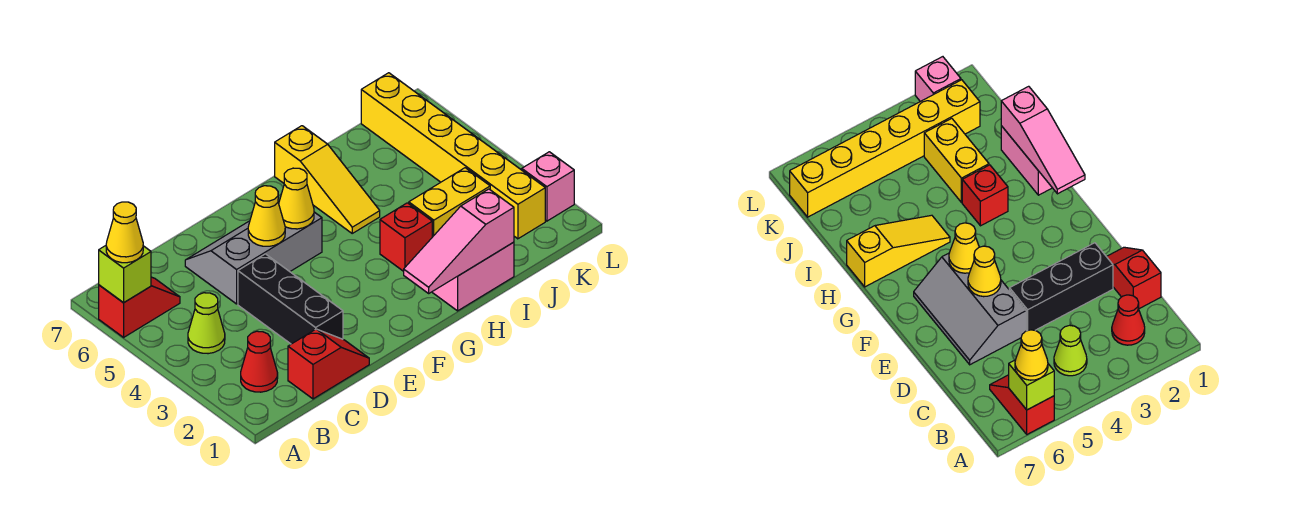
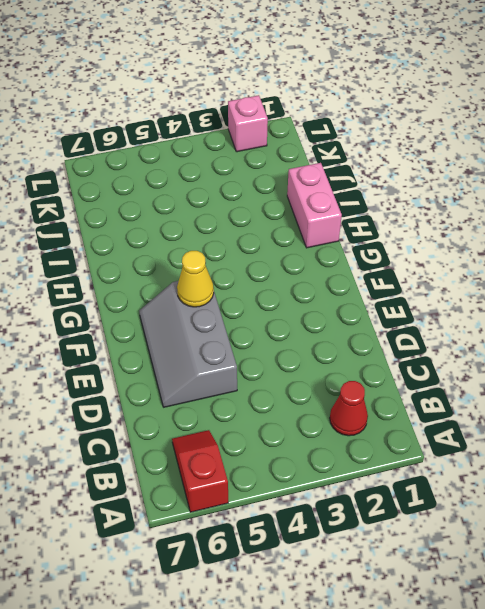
none -> lime 1x1 cone [188,293,225,354]
none -> red 1x2 slope [288,329,369,399]
none -> black 1x3 brick [238,254,343,344]

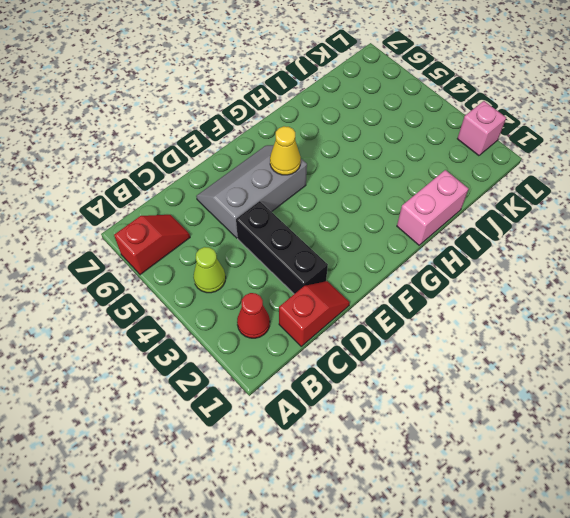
none -> red 1x1 brick [380,203,432,271]
none -> yellow 1x3 slope [275,126,380,233]
none -> yellow 1x2 brick [409,168,490,237]

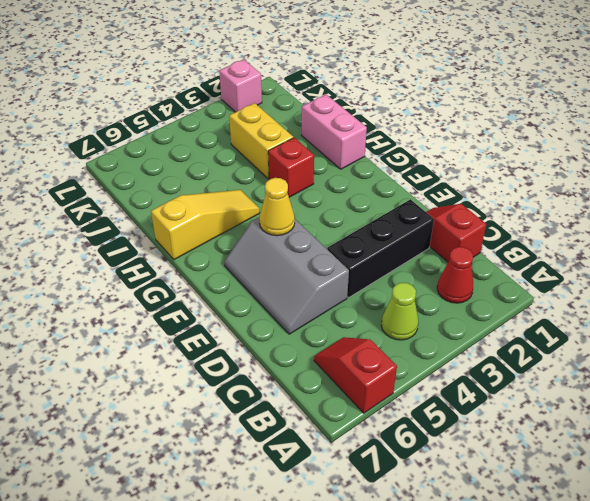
none -> yellow 1x6 brick [361,73,545,239]
none -> lime 1x1 brick [99,246,151,302]
none -> yellow 1x1 cone [248,186,285,246]

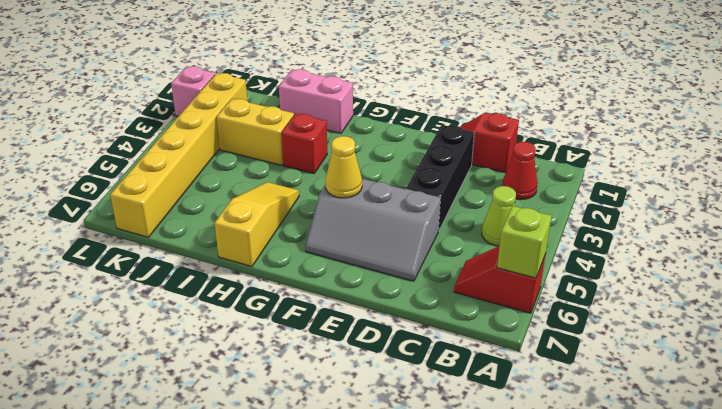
none -> yellow 1x1 cone [248,186,285,246]
none -> pink 1x3 slope [404,189,514,293]
none -> yellow 1x1 cone [106,202,143,263]

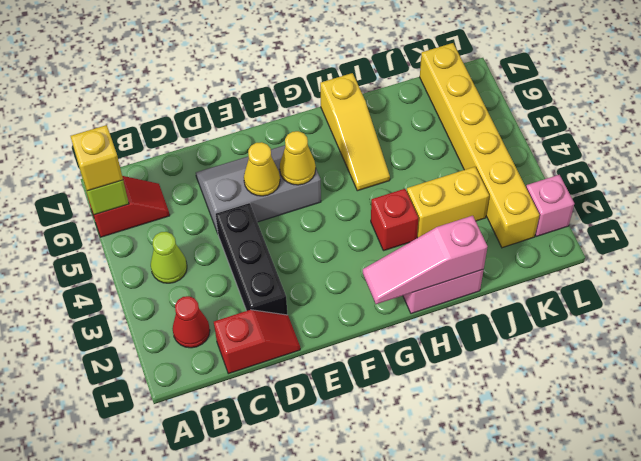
yellow 1x1 brick [71,125,123,191] -> yellow 1x1 cone [106,202,143,263]

